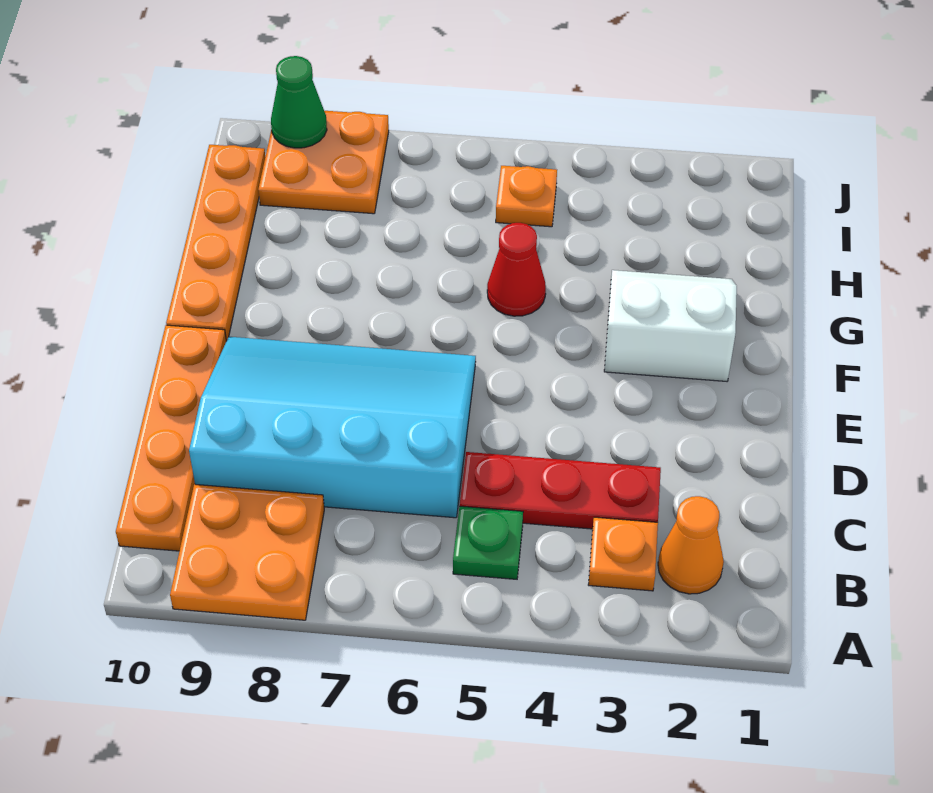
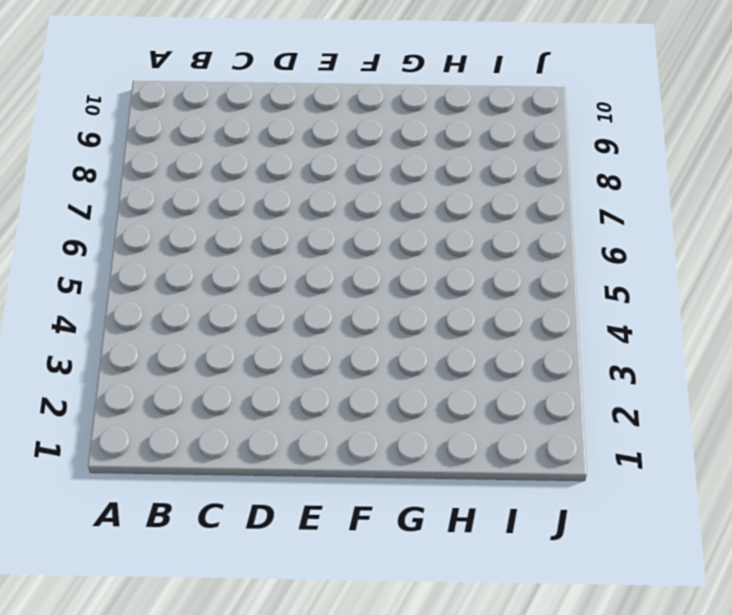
none -> orange 2x2 plate [170,484,324,620]
none -> orange 1x1 cone [658,496,724,594]
none -> orange 1x1 plate [588,517,658,591]

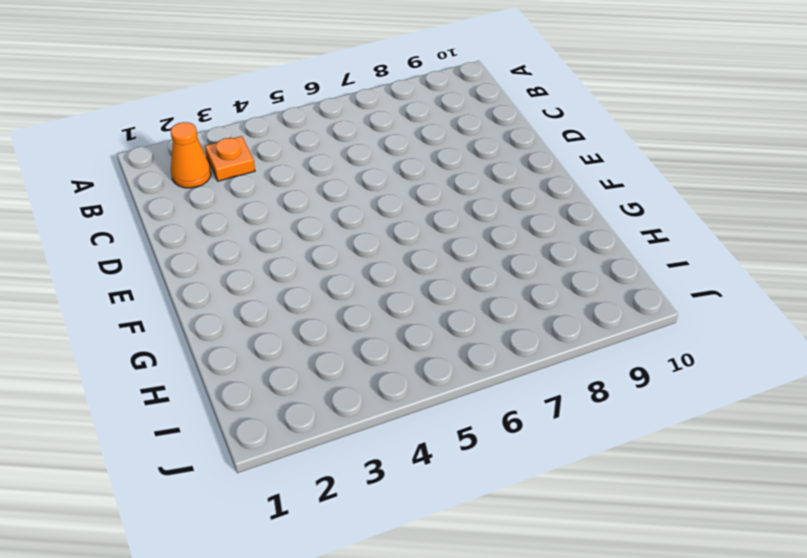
none -> orange 2x2 plate [170,484,324,620]
none -> green 1x1 plate [453,506,523,579]
none -> orange 1x4 plate [116,325,226,551]

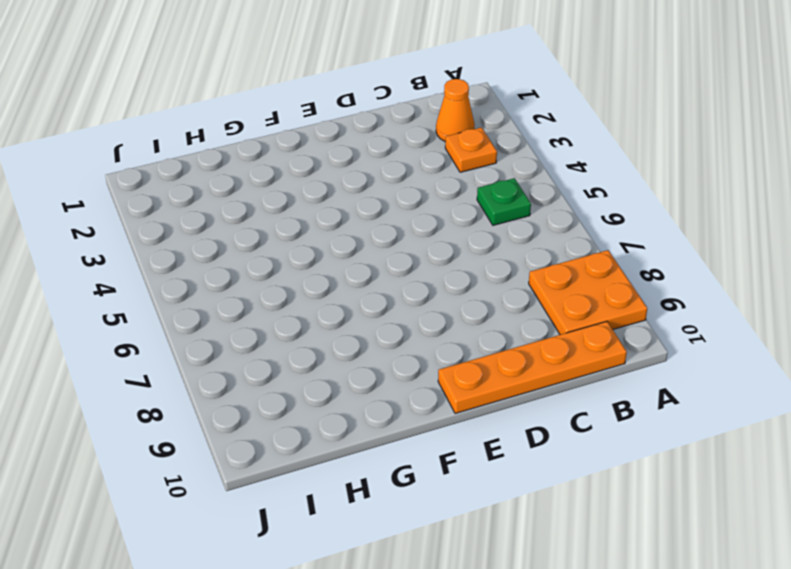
none -> red 1x3 plate [460,452,661,529]
none -> cyan 3x4 slope [189,337,476,518]
none -> white 2x2 slope [604,270,737,381]

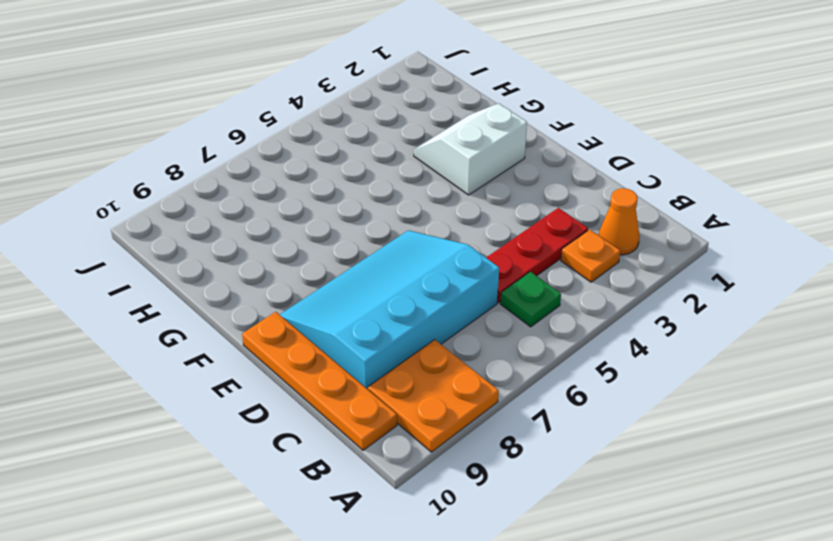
none -> orange 1x4 plate [166,145,265,341]
none -> red 1x1 cone [487,223,546,316]
none -> orange 1x1 plate [496,166,557,227]

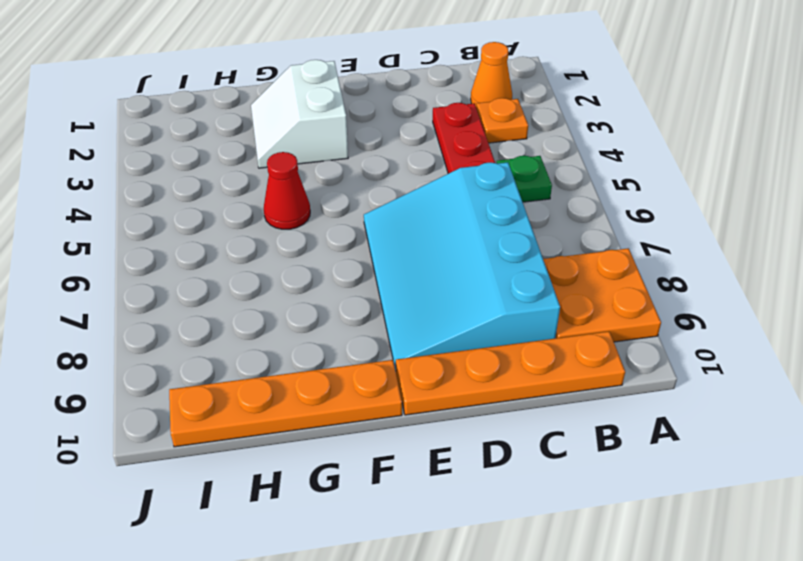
none -> orange 1x1 plate [496,166,557,227]
none -> orange 2x2 plate [258,111,389,214]
none -> green 1x1 cone [271,56,327,148]

